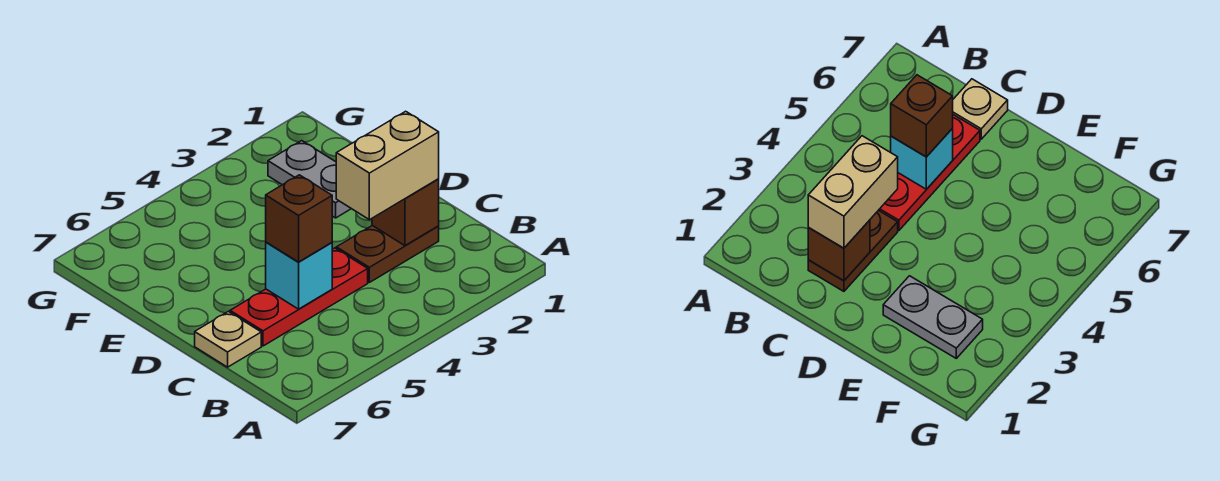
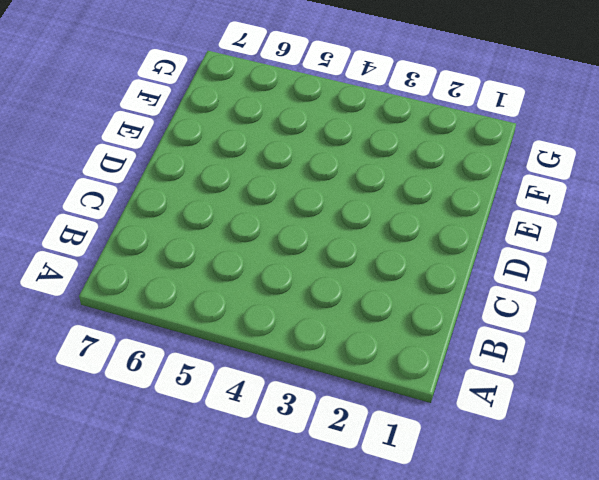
none -> brown 1x2 plate [336,226,439,282]
none -> red 1x3 plate [230,248,368,346]

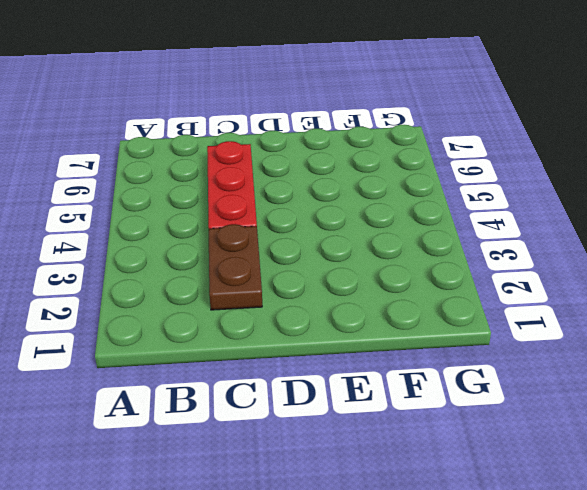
none -> tan 1x1 plate [195,311,261,367]
none -> grey 1x2 plate [268,141,351,218]

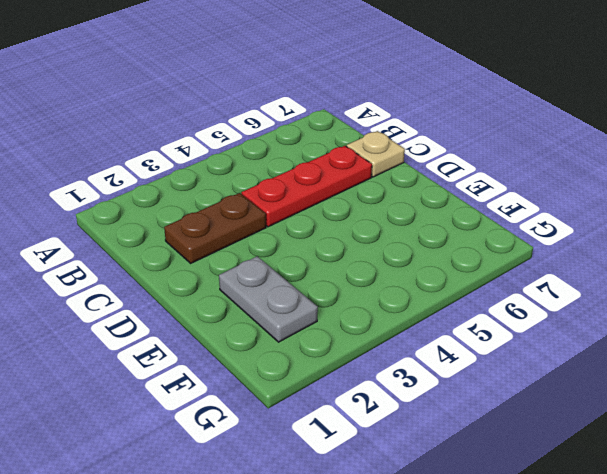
none -> brown 1x1 brick [372,179,439,246]
none -> cyan 1x1 brick [266,242,332,309]

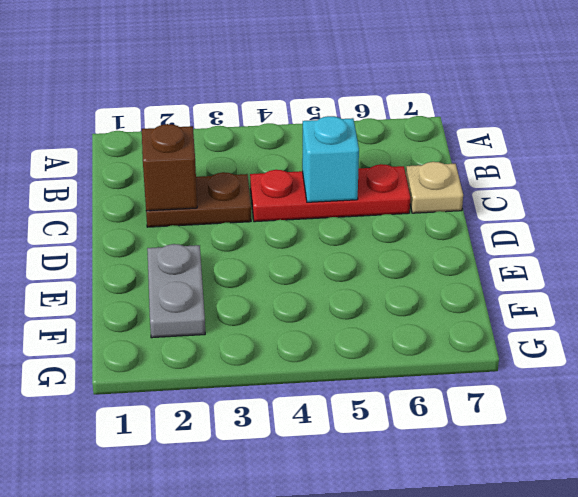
none -> tan 1x2 brick [336,111,439,220]
none -> brown 1x1 brick [266,175,332,262]

